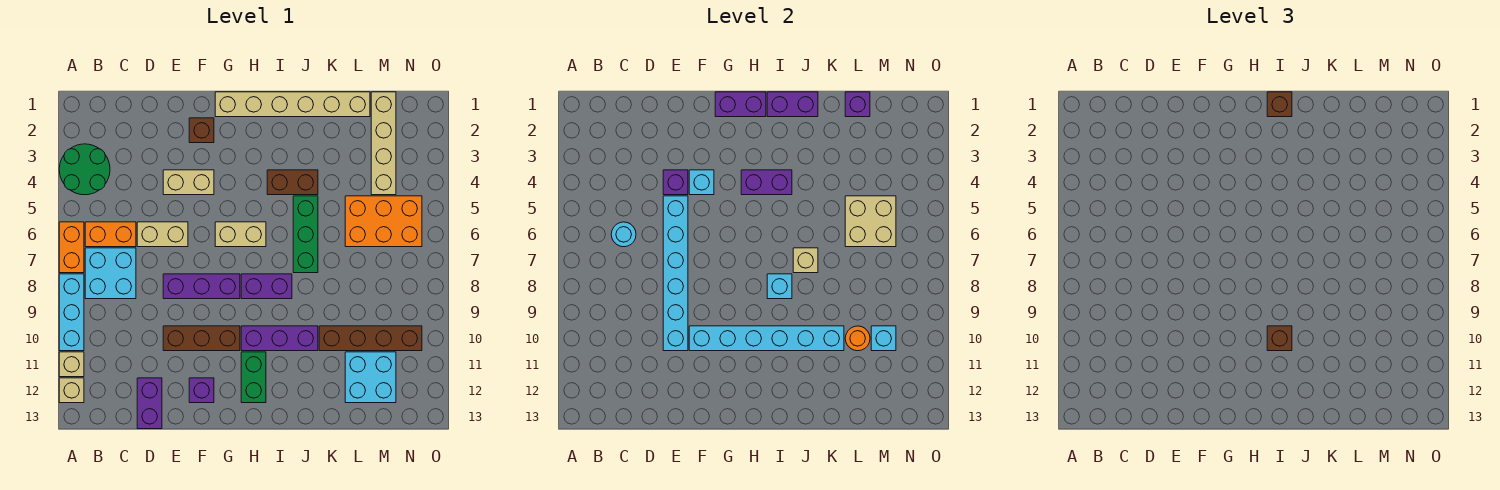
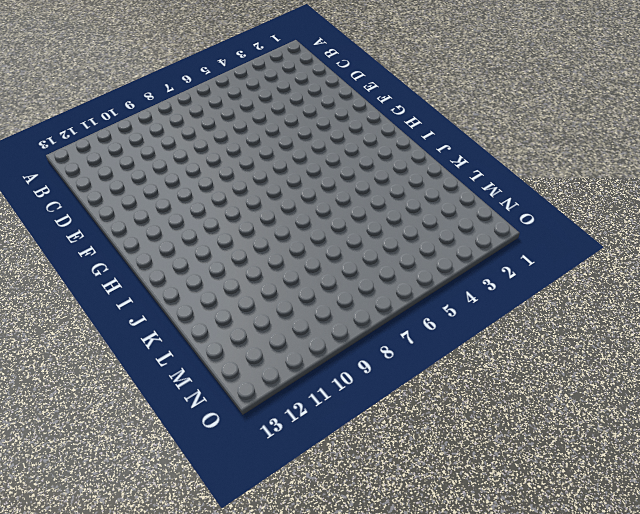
none -> green 2x2 round brick [59,144,110,195]
none -> orange 1x2 brick [59,222,84,273]
none -> cyan 1x3 brick [59,274,84,351]
none -> tan 1x1 brick [59,352,84,377]

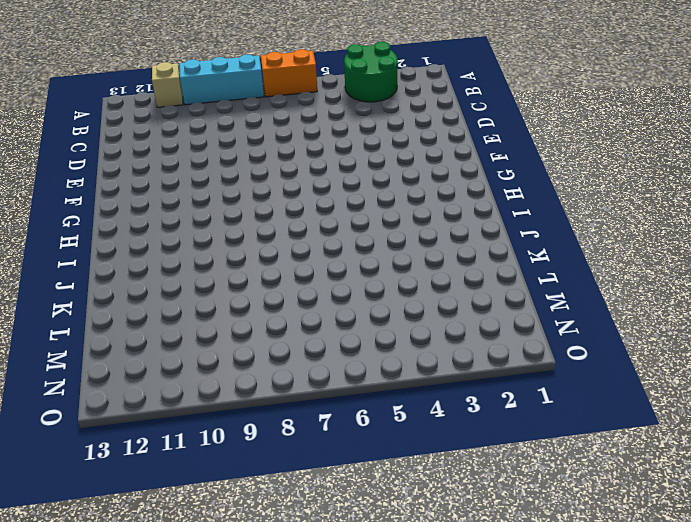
none -> tan 1x1 brick [59,378,84,403]
none -> orange 1x2 brick [85,222,136,247]
none -> cyan 2x2 brick [85,248,136,299]
none -> tan 1x2 brick [137,222,188,247]

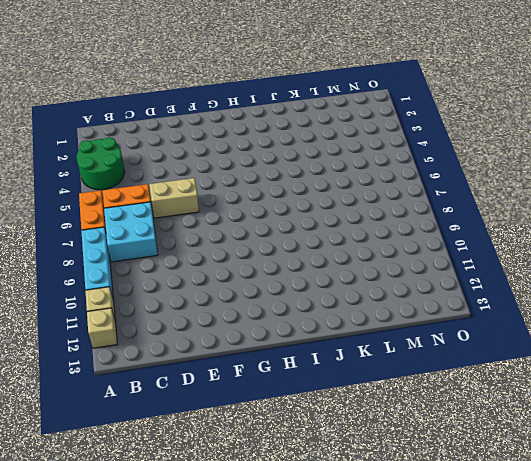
none -> purple 1x2 brick [137,378,162,429]
none -> tan 1x2 brick [163,170,214,195]
none -> purple 1x3 brick [163,274,240,299]
none -> brown 1x3 brick [163,326,240,351]

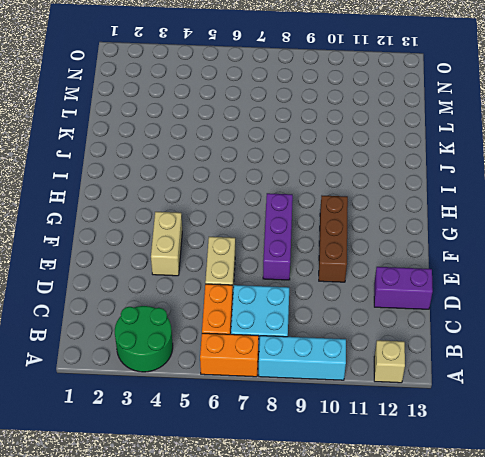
none -> tan 1x1 brick [59,352,84,377]
none -> brown 1x1 brick [189,118,214,143]
none -> purple 1x1 brick [189,378,214,403]
none -> tan 1x6 brick [215,92,370,117]

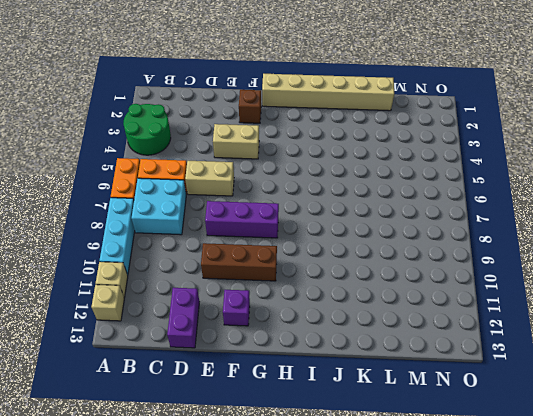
none -> tan 1x2 brick [215,222,266,247]
none -> purple 1x2 brick [241,274,292,299]
none -> purple 1x3 brick [241,326,318,351]
none -> green 1x2 brick [241,352,266,403]

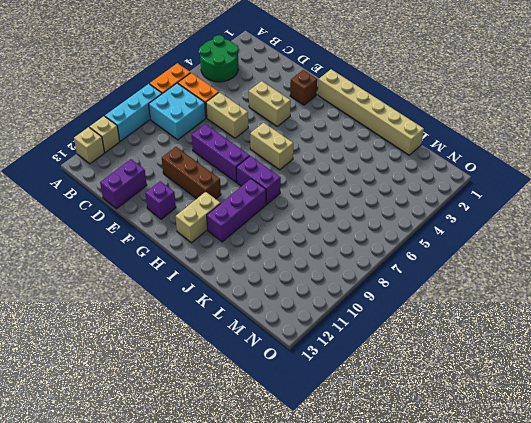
tan 1x2 brick [176,192,220,243] -> green 1x2 brick [241,352,266,403]
purple 1x3 brick [207,179,266,242] -> purple 1x3 brick turned to [241,326,318,351]
none -> brown 1x2 brick [267,170,318,195]
none -> green 1x3 brick [293,196,318,273]
none -> brown 1x4 brick [319,326,422,351]
none -> orange 2x3 brick [345,196,422,247]

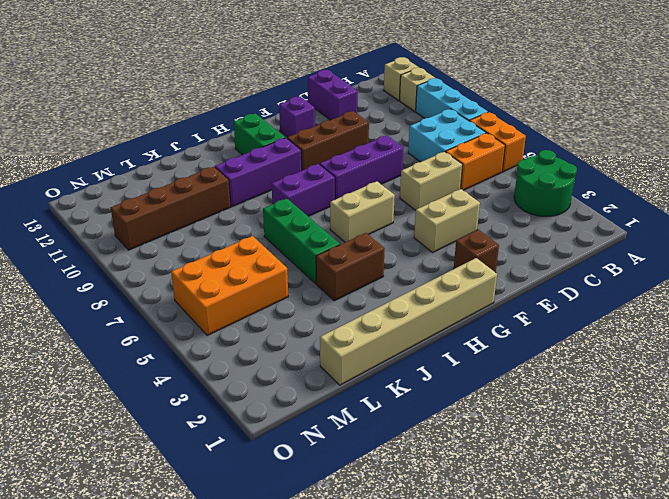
none -> cyan 2x2 brick [345,352,396,403]
none -> tan 1x4 brick [371,92,396,195]
none -> cyan 1x1 round brick [611,222,636,247]
none -> purple 1x1 brick [663,170,688,195]

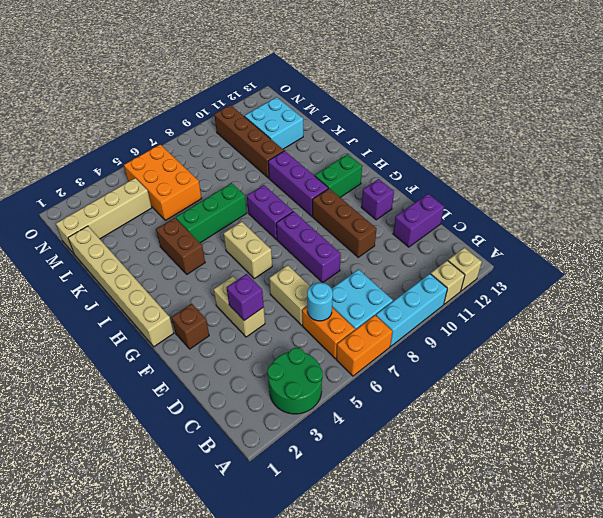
none -> cyan 1x6 brick [663,196,688,351]
none -> cyan 1x1 brick [689,170,714,195]
none -> cyan 1x6 brick [689,326,844,351]
none -> purple 1x2 brick [715,92,766,117]

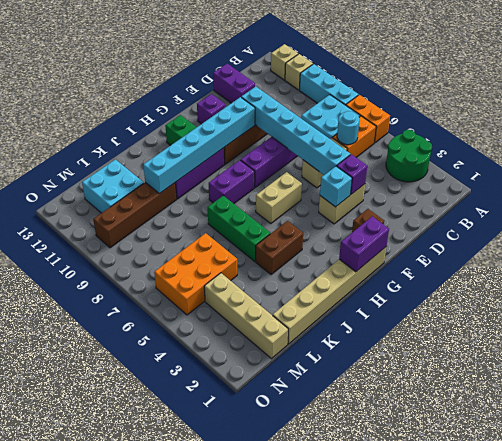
none -> purple 1x2 brick [741,170,792,195]
none -> purple 1x2 brick [767,92,818,117]
none -> cyan 1x1 brick [767,274,792,299]
none -> tan 1x1 brick [793,248,818,273]

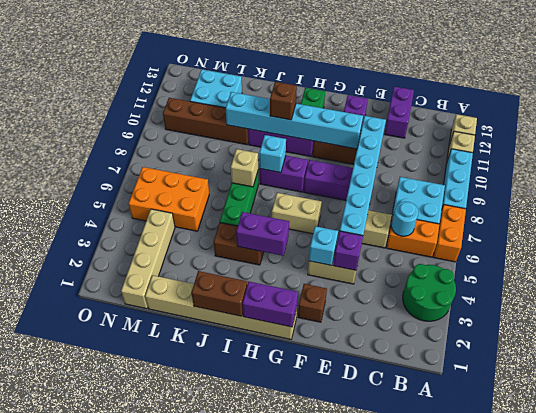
brown 1x2 brick [192,271,247,316] -> purple 1x2 brick [767,92,818,117]
none -> purple 1x1 brick [845,92,870,117]
none -> tan 2x2 brick [845,196,896,247]
none -> orange 1x1 round brick [845,326,870,351]
none -> cyan 1x1 brick [871,326,896,351]

